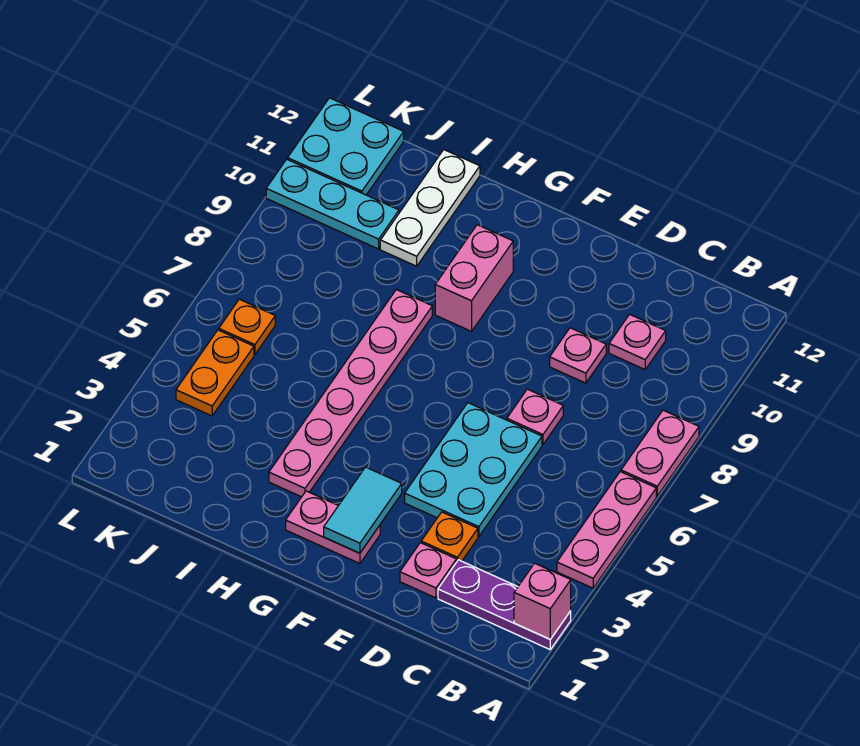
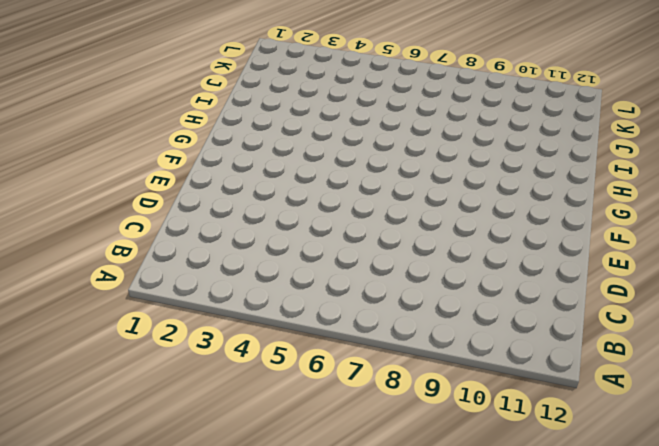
none -> purple 1x3 plate [438,560,571,649]
none -> pink 1x3 plate [557,472,656,588]
none -> pink 1x2 plate [621,410,699,496]

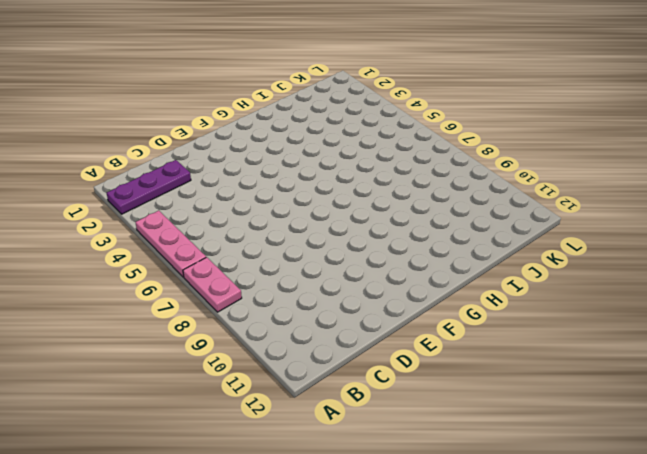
none -> pink 1x1 plate [609,314,666,369]
none -> pink 1x1 plate [400,543,456,598]
none -> orange 1x1 plate [421,512,478,562]

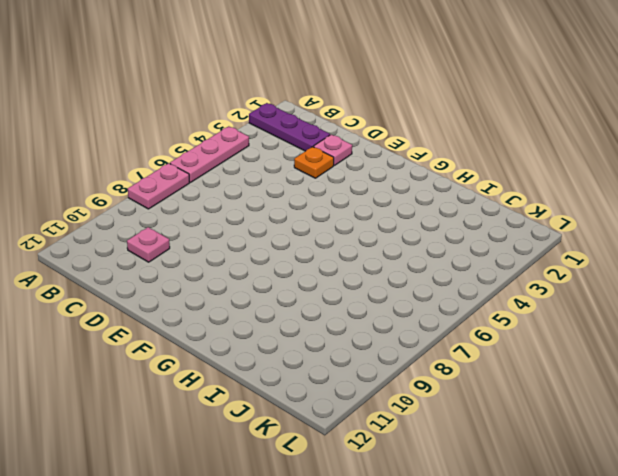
none -> cyan 2x3 plate [405,403,542,537]
none -> pink 1x1 plate [507,389,563,444]
none -> pink 1x1 plate [550,328,606,383]

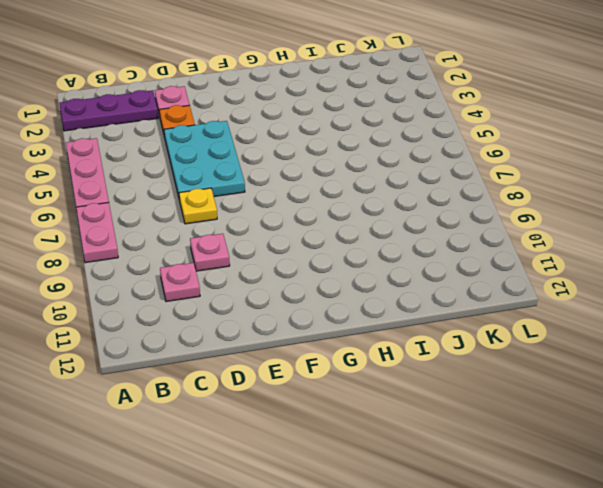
yellow 1x1 plate [179,188,217,224] -> pink 1x1 plate [507,389,563,444]
none -> pink 1x2 plate [286,491,380,564]
none -> pink 1x2 brick [435,225,513,331]
none -> pink 1x6 plate [269,290,432,497]

